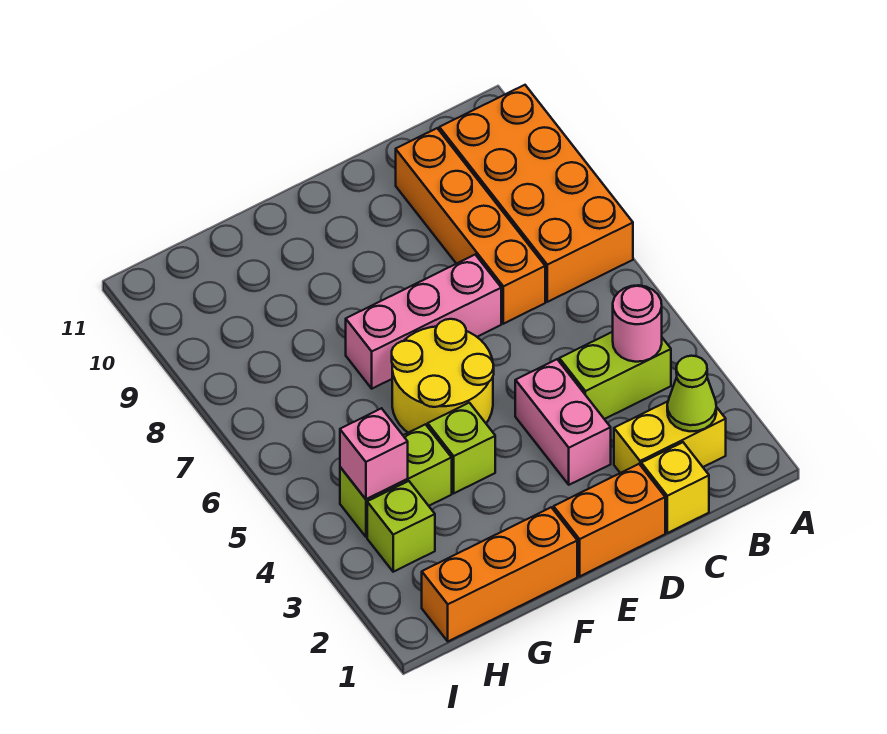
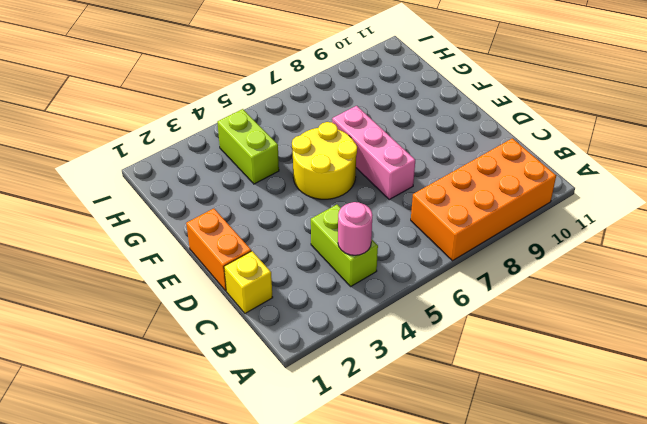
none -> yellow 1x2 brick [614,401,726,473]
none -> orange 1x4 brick [396,128,545,324]
none -> pink 1x2 brick [515,359,611,485]

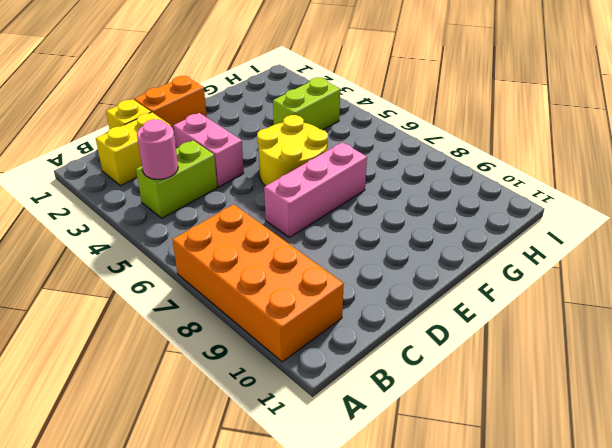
none -> orange 1x4 brick [396,128,545,324]
none -> orange 1x3 brick [422,507,577,641]
none -> lime 1x1 brick [428,403,495,493]

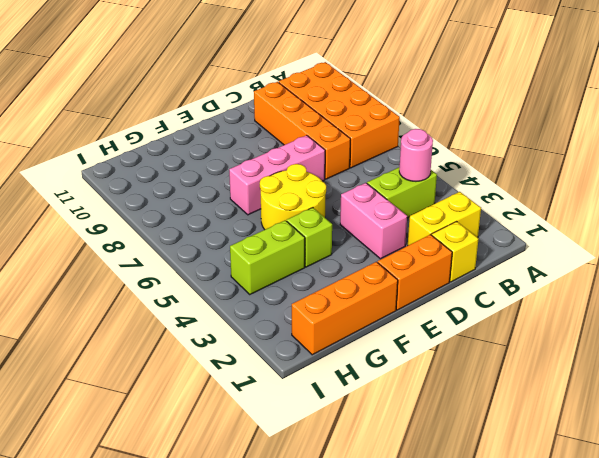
none -> lime 1x1 brick [367,481,435,572]
none -> lime 1x1 cone [667,356,716,431]
none -> pink 1x1 brick [340,408,408,499]

